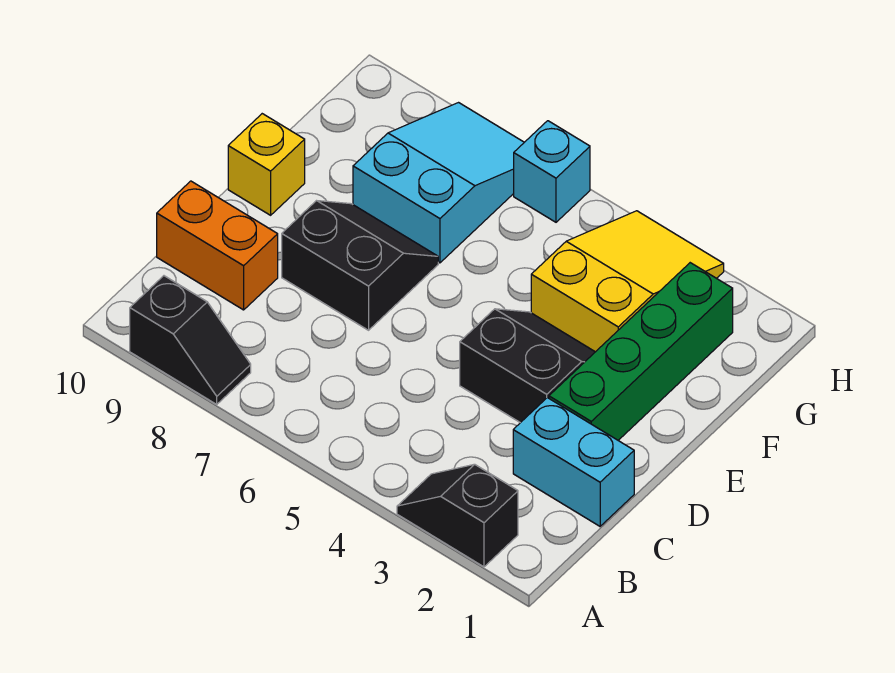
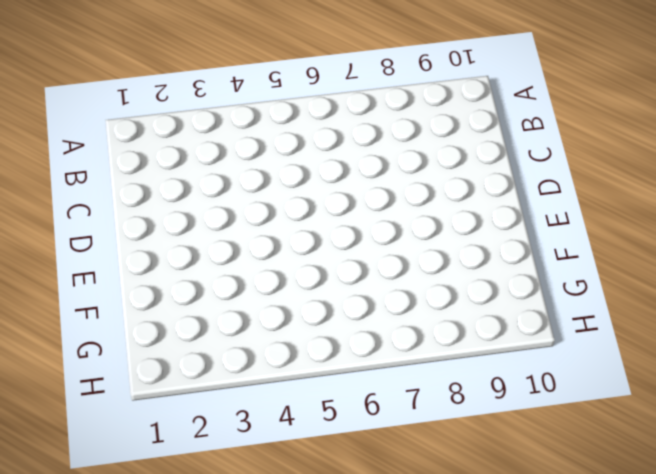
none -> black 1x2 slope [397,464,518,567]
none -> black 1x2 slope [130,276,251,404]

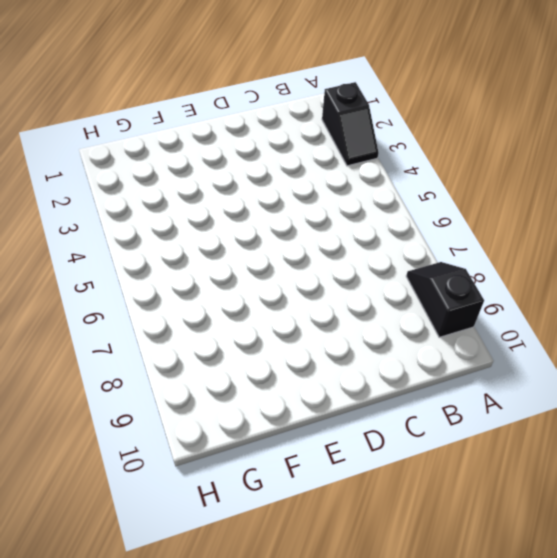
none -> cyan 1x2 brick [513,398,634,526]
none -> orange 1x2 brick [157,181,278,310]

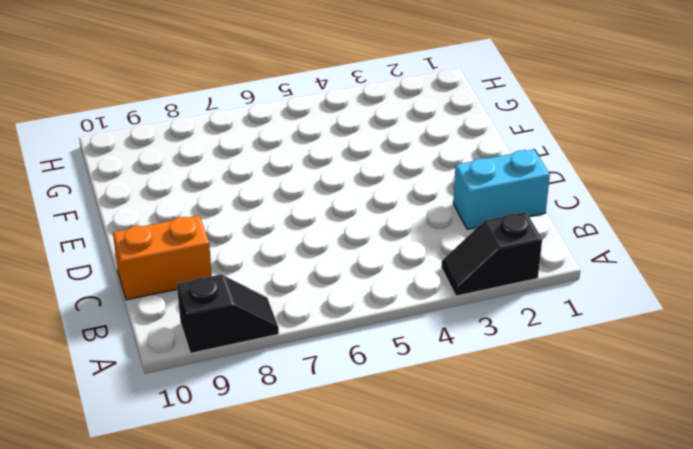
none -> green 1x4 brick [549,263,733,440]
none -> black 2x2 slope [460,309,595,423]

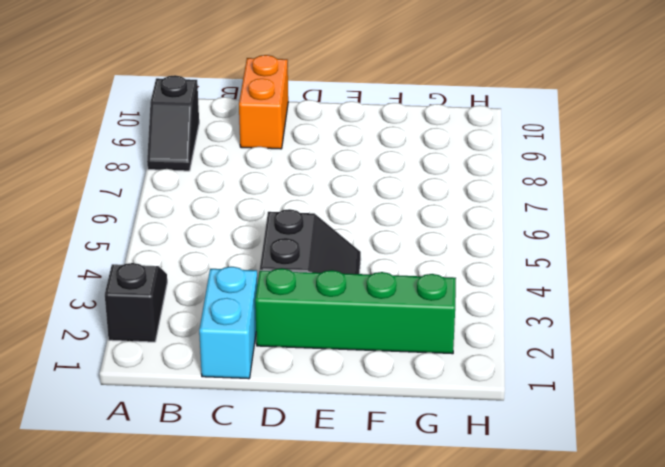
none -> black 2x2 slope [282,201,438,330]
none -> yellow 1x1 brick [228,114,305,215]

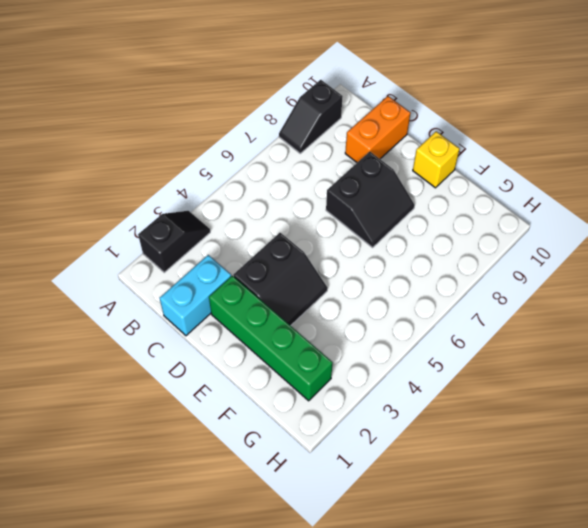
none -> yellow 2x3 slope [531,211,724,352]
none -> cyan 2x3 slope [353,103,524,263]

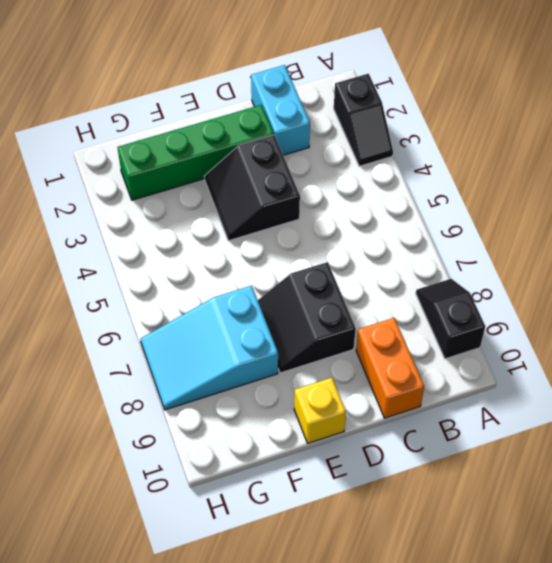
none -> yellow 2x3 slope [531,211,724,352]
none -> cyan 1x1 brick [514,121,590,222]

